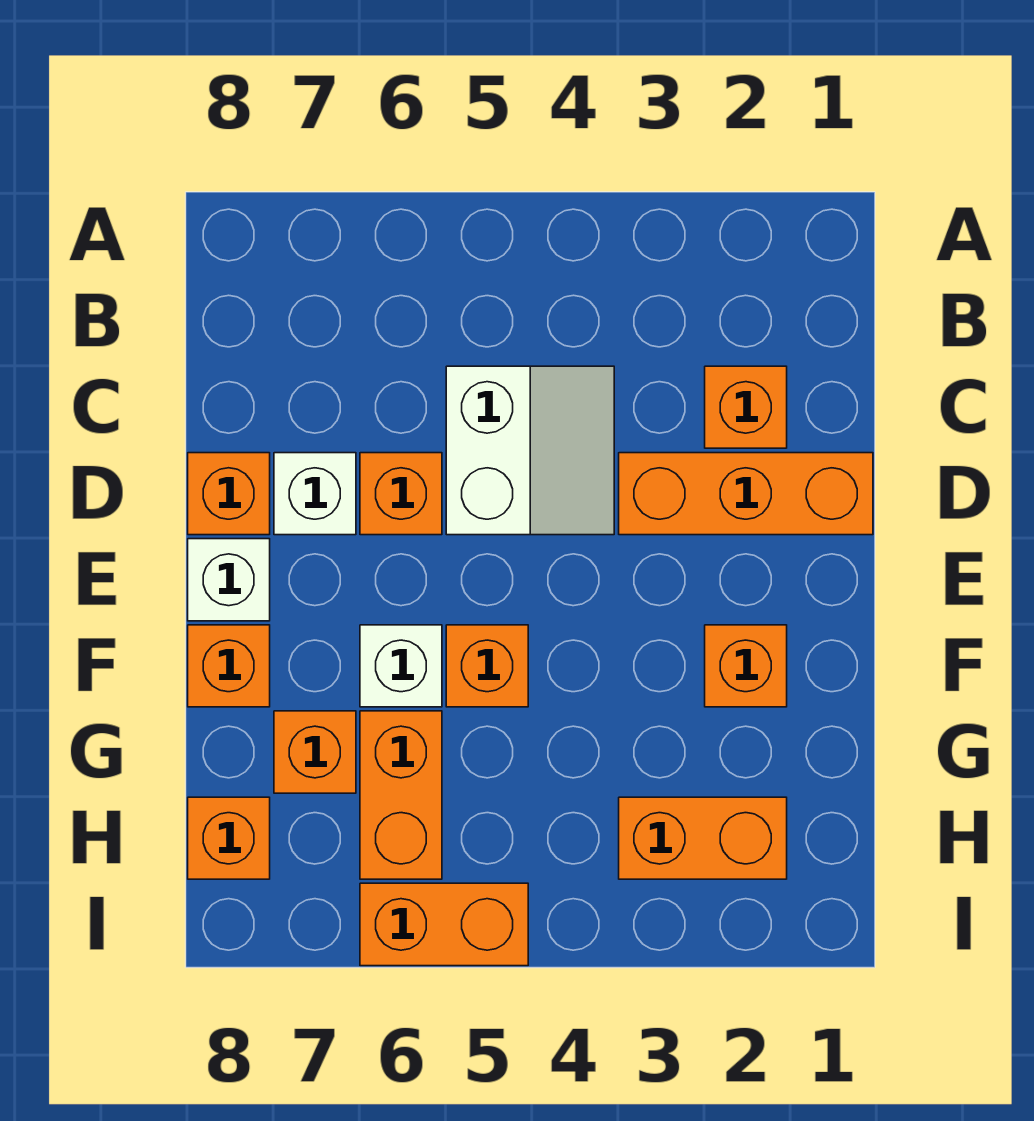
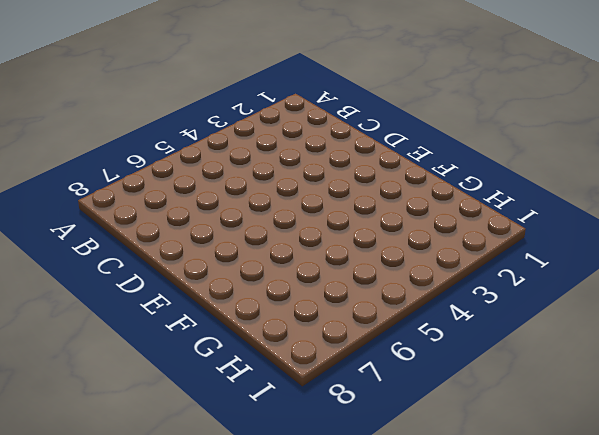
none -> orange 1x1 brick [705,366,787,448]
none -> white 2x2 slope [446,366,614,535]
none -> orange 1x3 brick [619,453,873,535]

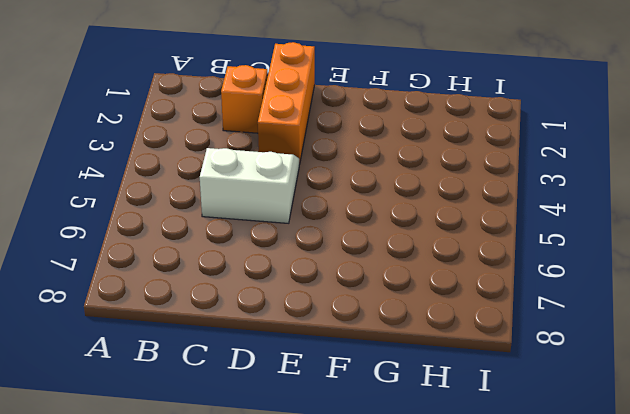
none -> orange 1x1 brick [360,453,442,535]
none -> white 1x1 brick [274,453,356,535]
none -> orange 1x1 brick [188,453,270,535]

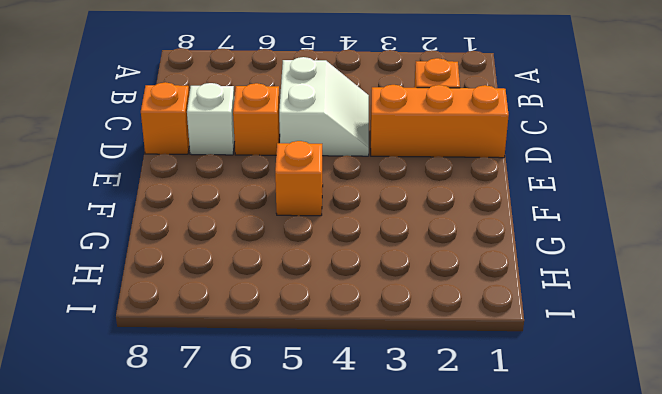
none -> white 1x1 brick [188,539,270,621]
none -> orange 1x1 brick [705,625,787,707]
none -> white 1x1 brick [360,625,442,707]

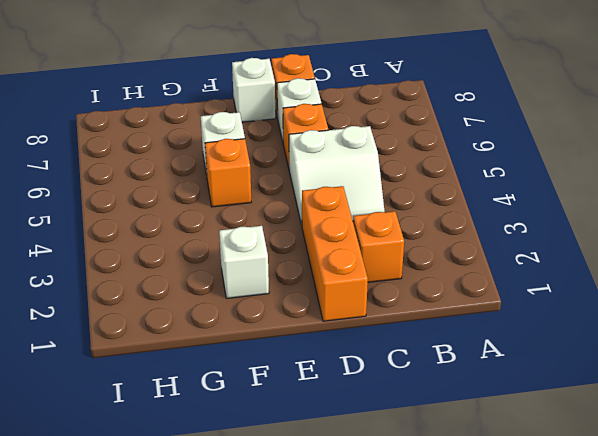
white 1x1 brick [219,226,269,299] -> orange 1x1 brick [705,625,787,707]
none -> orange 1x1 brick [188,625,270,707]
none -> orange 1x2 brick [360,711,442,879]
none -> orange 1x1 brick [274,711,356,793]

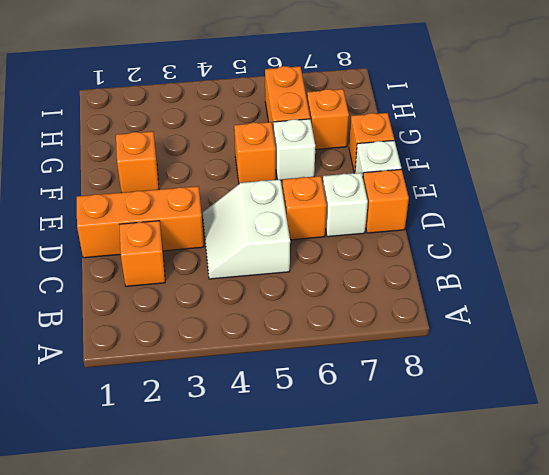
none -> orange 1x2 brick [619,797,787,879]
none -> orange 1x1 brick [188,797,270,879]
none -> orange 1x2 brick [360,883,528,966]

